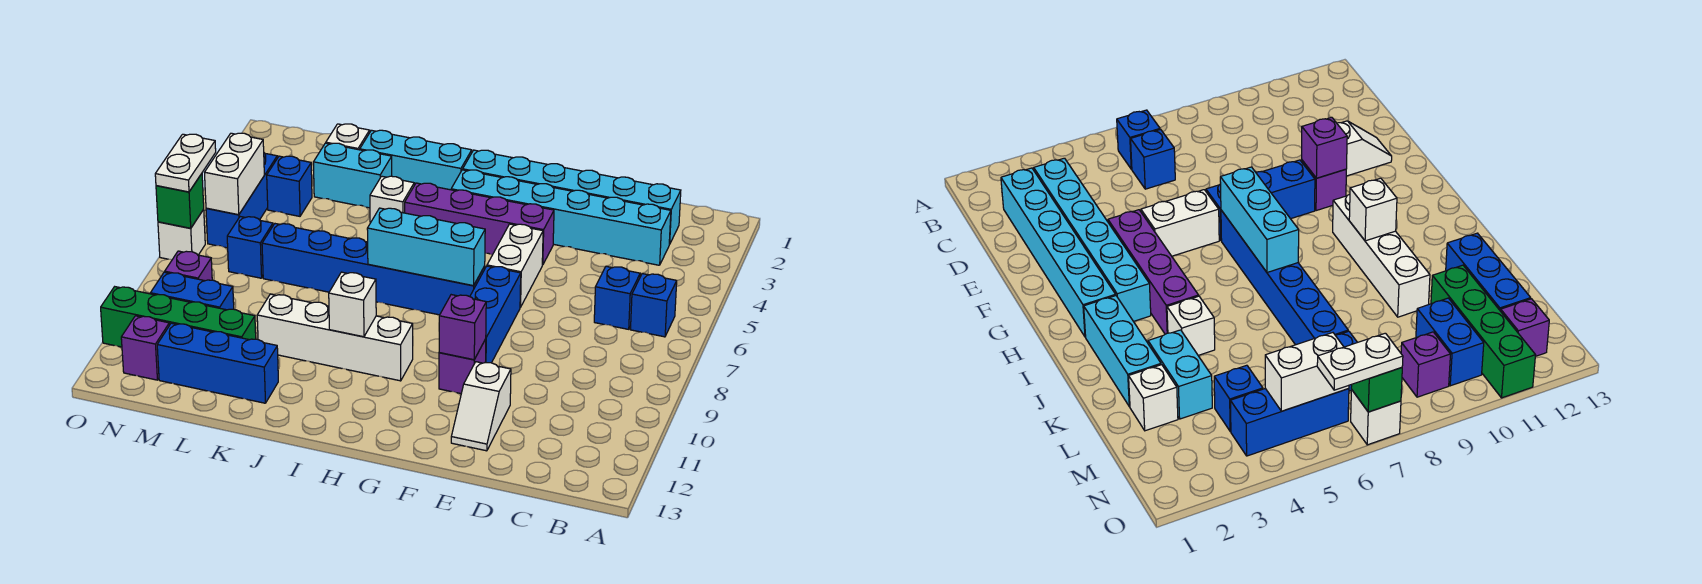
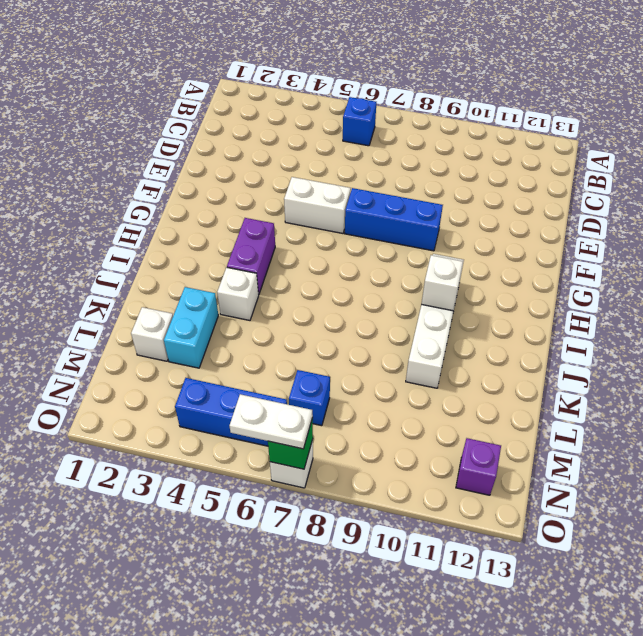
purple 1x2 brick [227,218,275,295] -> purple 1x4 brick [405,183,554,265]
none -> cyan 1x6 brick [463,150,681,244]
none -> cyan 1x6 brick [451,170,671,265]
none -> blue 1x1 brick [594,266,640,329]
none -> white 1x2 slope [451,362,511,451]

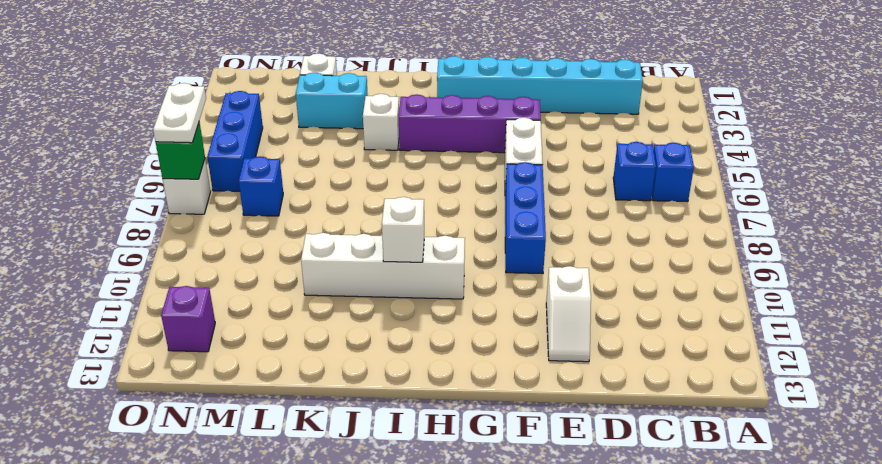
none -> cyan 1x6 brick [451,170,671,265]
none -> purple 1x1 brick [439,339,486,393]
none -> blue 1x6 brick [262,224,485,315]
none -> cyan 1x3 brick [360,130,472,190]

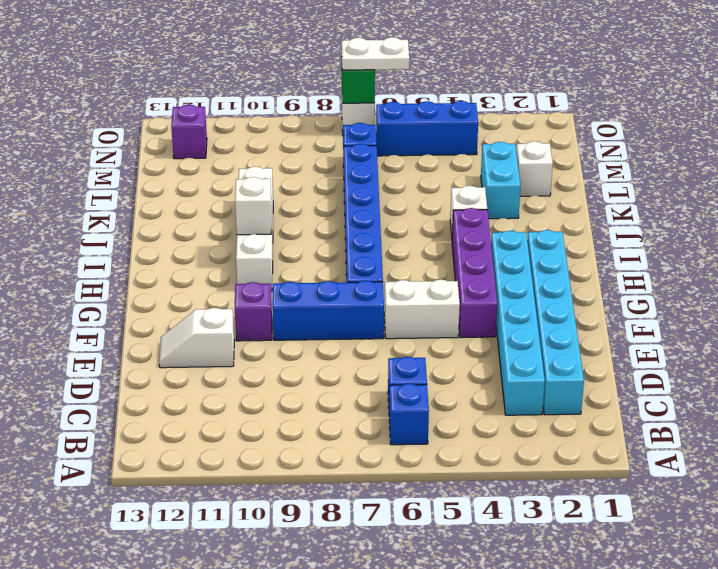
none -> cyan 1x3 brick [360,130,472,190]
none -> blue 1x3 brick [157,323,278,403]
none -> green 1x4 brick [101,287,256,347]
none -> blue 1x1 brick [267,156,312,216]

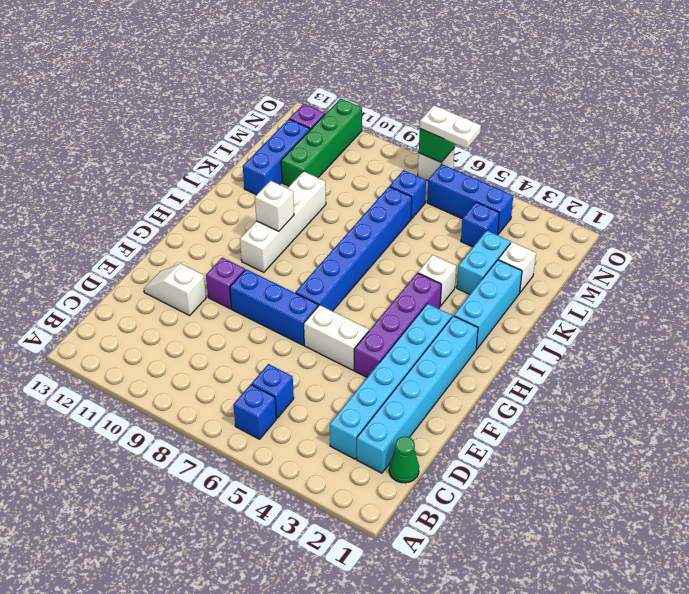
green 1x1 cone [389,436,419,483] -> none
none -> blue 1x2 brick [150,272,234,310]
none -> purple 1x1 brick [165,251,212,281]
none -> purple 1x1 brick [439,295,486,360]
none -> cyan 1x3 brick [367,208,485,286]

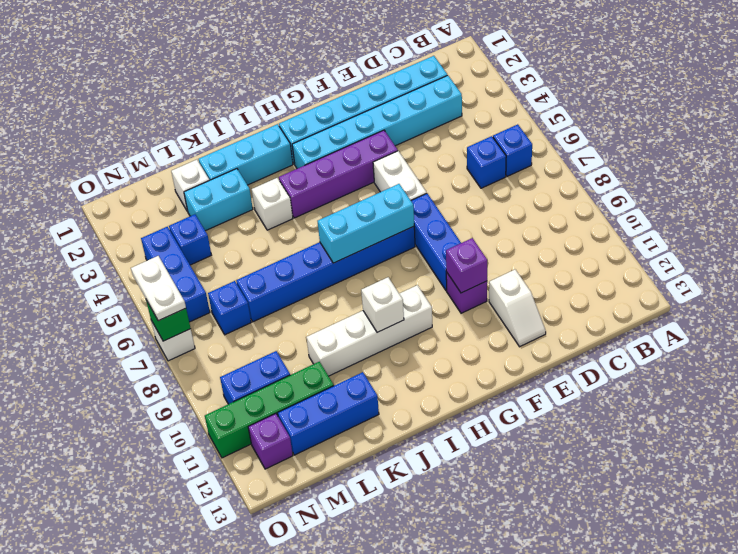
none -> purple 1x1 brick [165,251,212,281]
none -> white 1x2 brick [205,133,264,215]

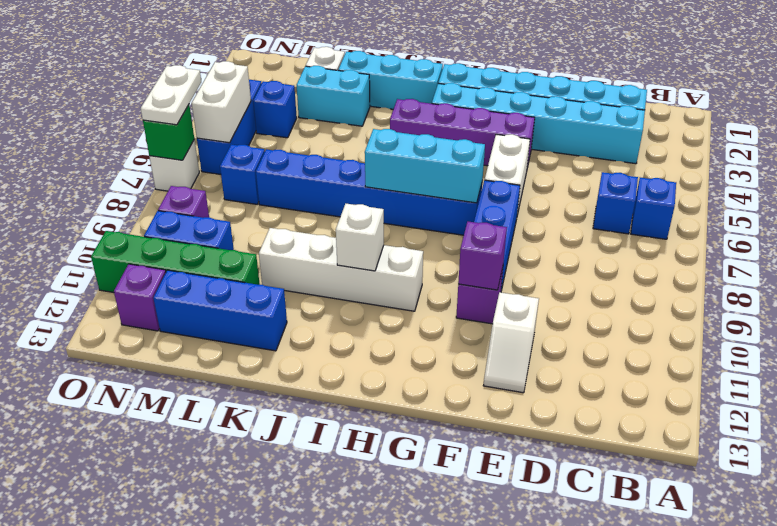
none -> white 1x1 brick [370,176,414,223]

